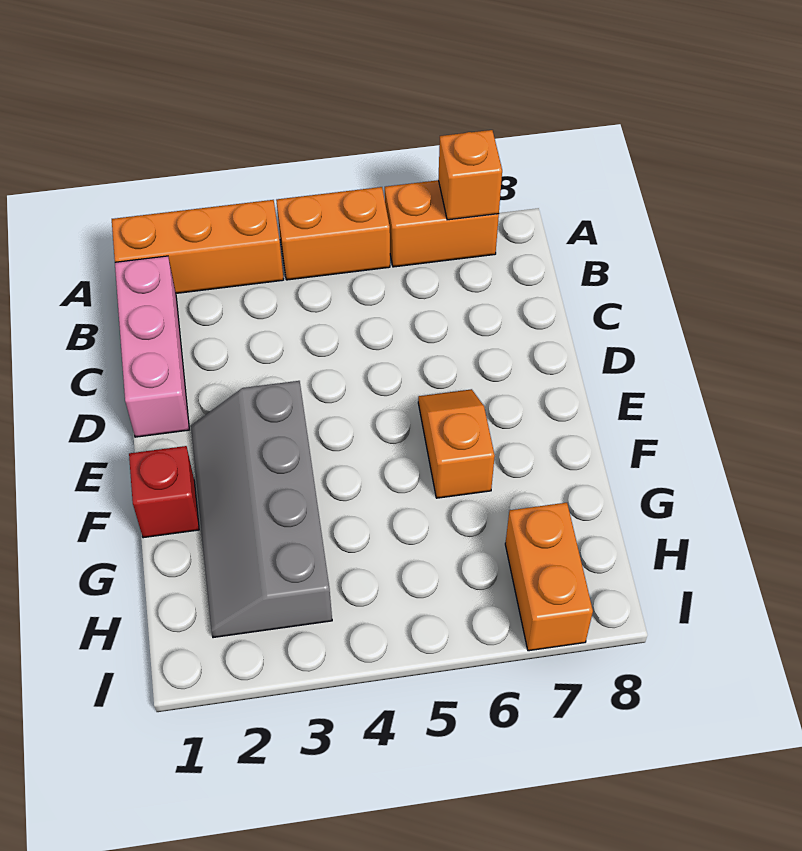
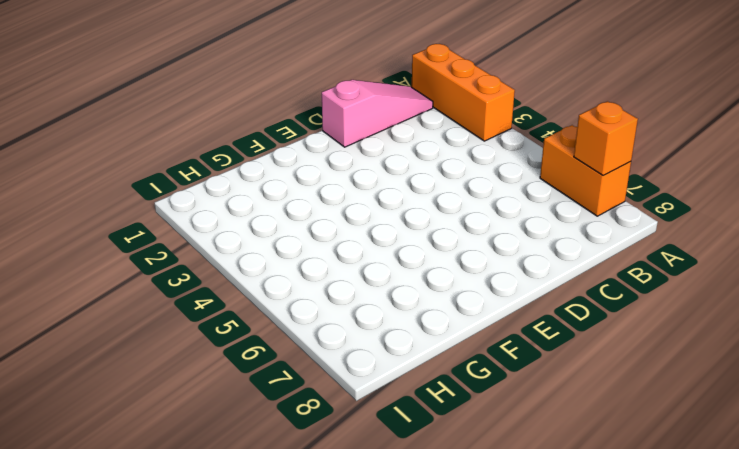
pink 1x3 slope [322,80,433,147] -> pink 1x3 brick [115,256,189,437]
none -> orange 1x2 brick [276,187,390,280]
none -> grey 2x4 slope [191,381,332,638]

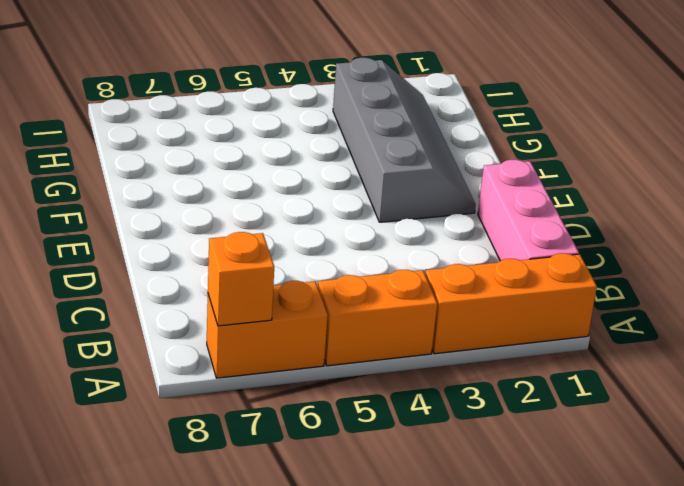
none -> orange 1x2 slope [418,389,495,498]
none -> red 1x1 brick [129,446,199,538]

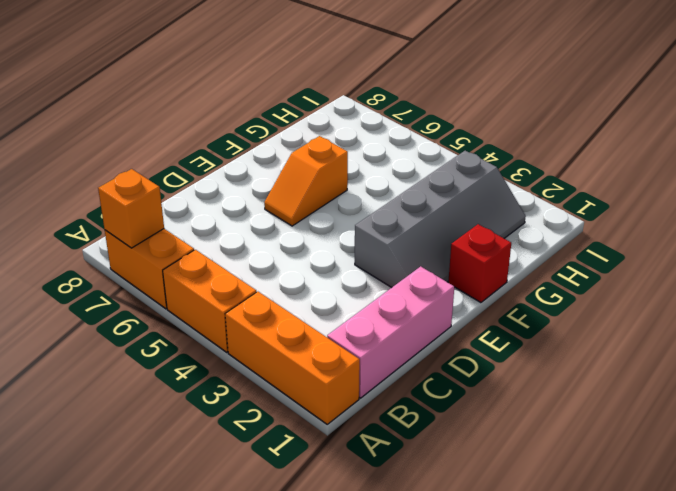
none -> orange 1x2 brick [505,503,593,651]

